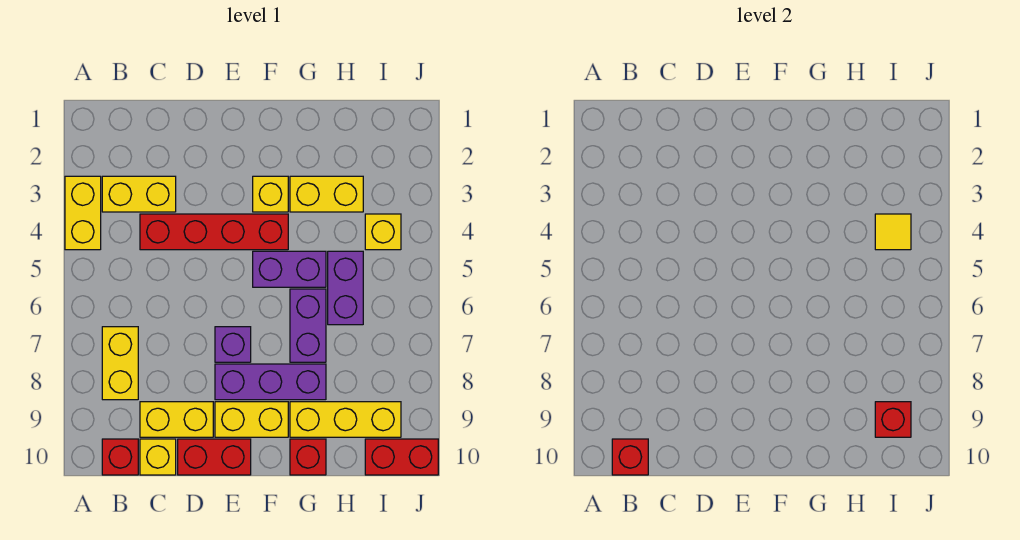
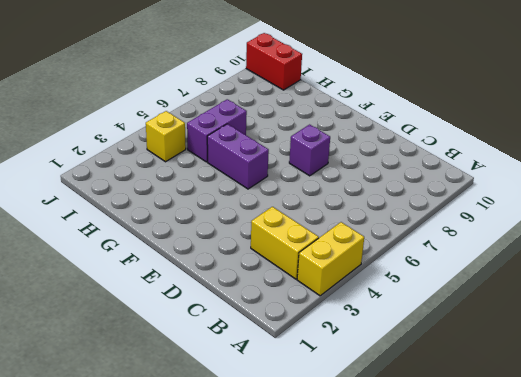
none -> yellow 1x2 brick [102,327,138,400]
none -> red 1x1 brick [102,439,138,475]
none -> red 1x4 brick [140,214,288,250]

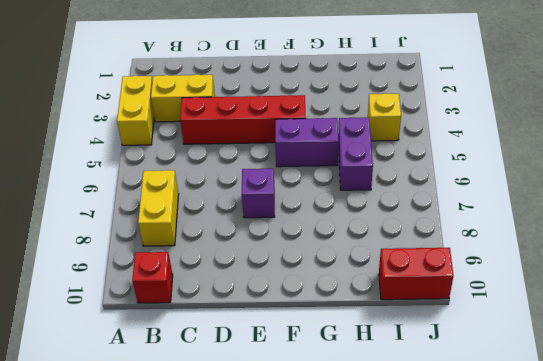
none -> yellow 1x2 brick [140,402,213,437]
none -> yellow 1x1 brick [140,439,176,475]
none -> red 1x2 brick [178,439,251,475]

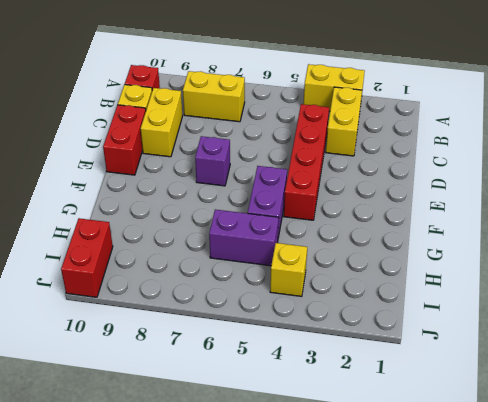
none -> purple 1x3 brick [215,364,326,400]
none -> yellow 1x2 brick [215,402,288,437]
none -> yellow 1x1 brick [253,176,288,212]

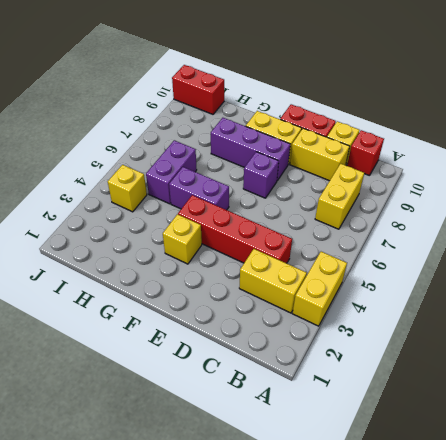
none -> yellow 1x2 brick [290,176,363,212]
none -> purple 1x2 brick [290,289,326,362]
none -> yellow 1x3 brick [290,402,401,437]

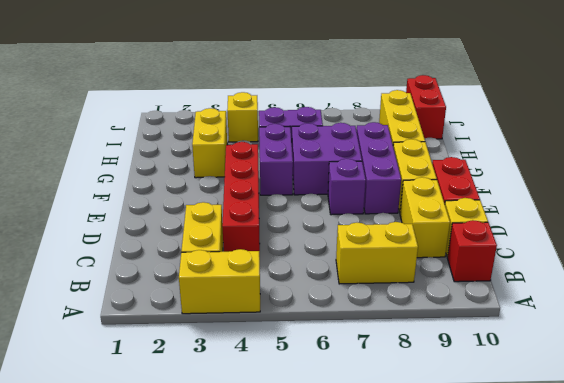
purple 2x2 brick [292,123,362,195] -> purple 1x2 brick [290,289,326,362]
none -> yellow 1x1 brick [253,176,288,212]
none -> red 1x1 brick [290,439,326,475]
none -> red 1x1 brick [612,439,648,475]

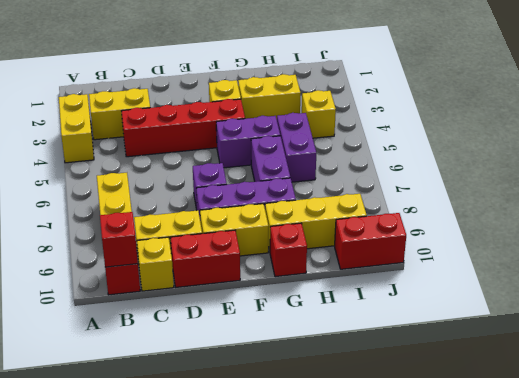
none -> yellow 1x1 tile [875,214,911,250]
none -> red 1x1 brick [875,402,911,437]

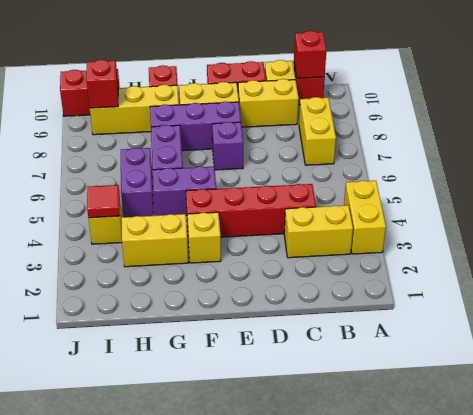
red 1x1 tile [87,185,120,218] -> yellow 1x1 tile [875,214,911,250]

